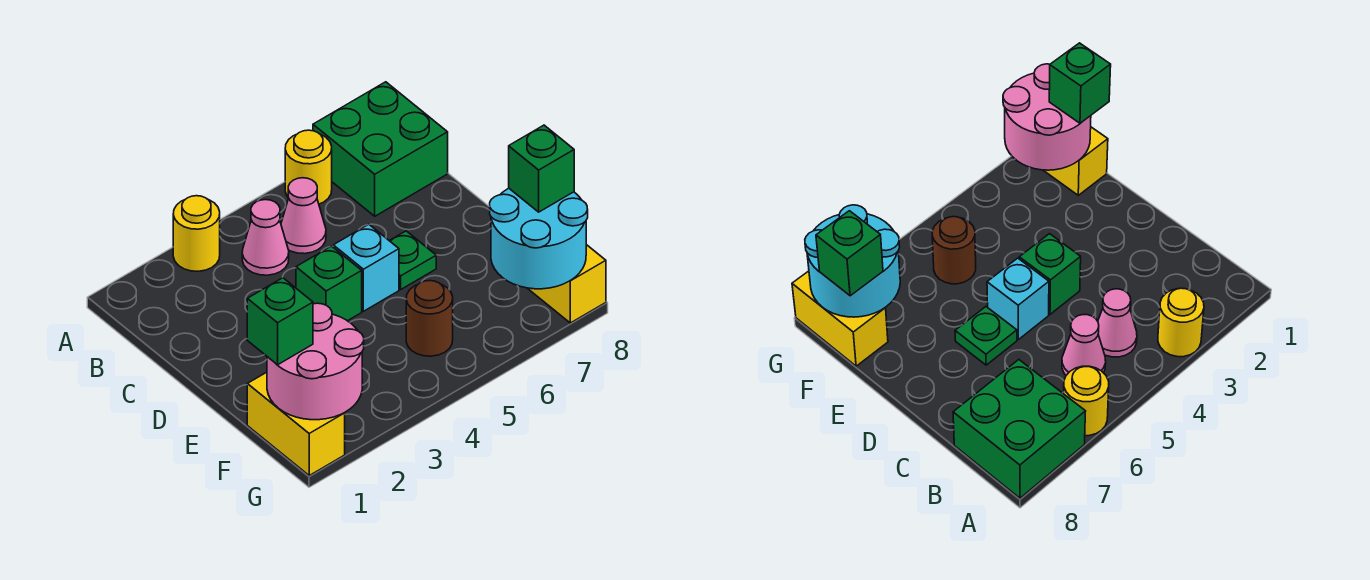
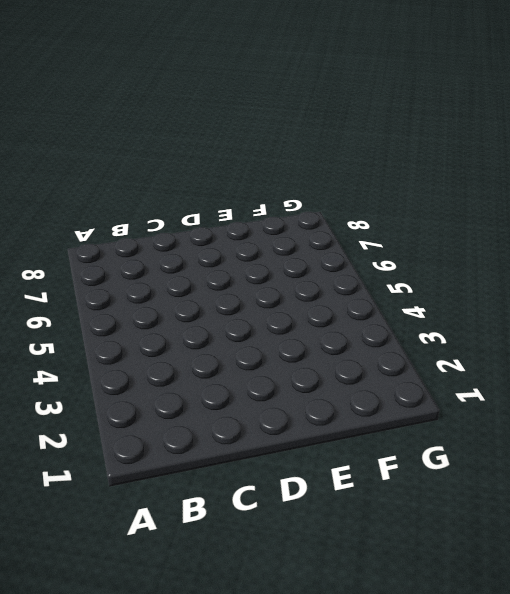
none -> yellow 1x1 round brick [173,196,220,271]
none -> yellow 1x1 round brick [285,130,332,204]
none -> green 2x2 brick [313,82,448,216]

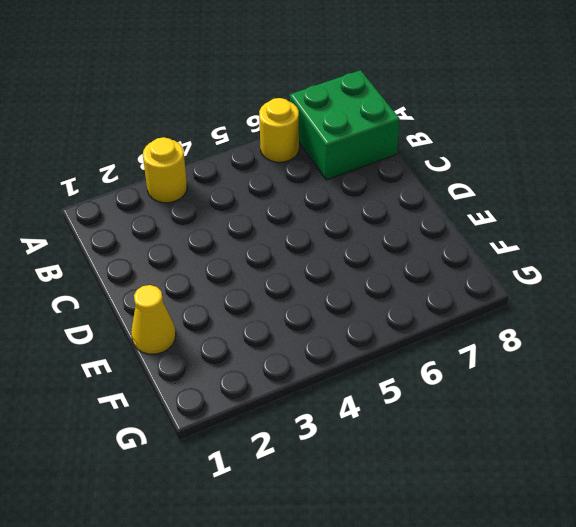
yellow 1x1 cone [131,285,176,354] -> none
none -> pink 1x1 cone [242,200,289,275]
none -> pink 1x1 cone [281,178,326,254]
none -> green 1x1 brick [296,246,362,321]

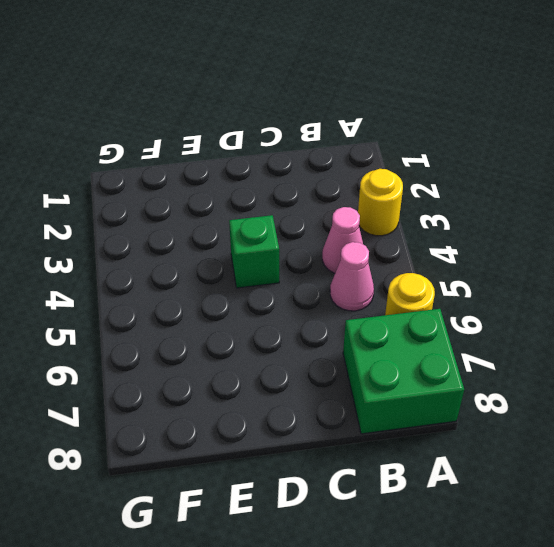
none -> cyan 1x1 brick [333,224,399,311]
none -> green 1x1 plate [389,231,436,289]
none -> yellow 1x2 brick [247,372,345,475]

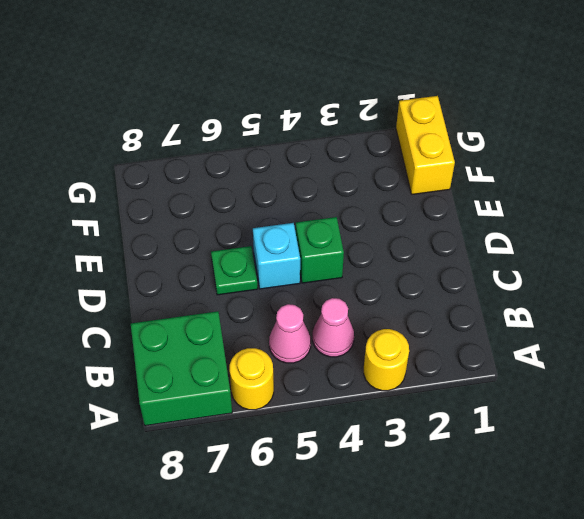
none -> brown 1x1 round brick [406,281,453,356]
none -> yellow 1x2 brick [528,245,606,323]
none -> pink 2x2 round brick [267,303,364,420]

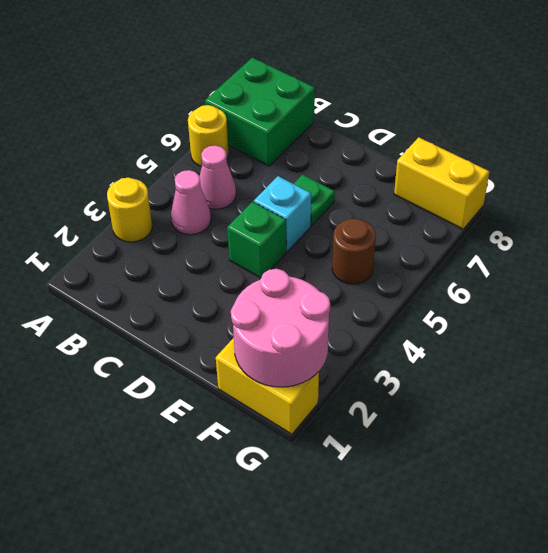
none -> cyan 2x2 round brick [490,188,588,289]
none -> green 1x1 brick [247,278,313,365]
none -> green 1x1 brick [509,125,574,212]

